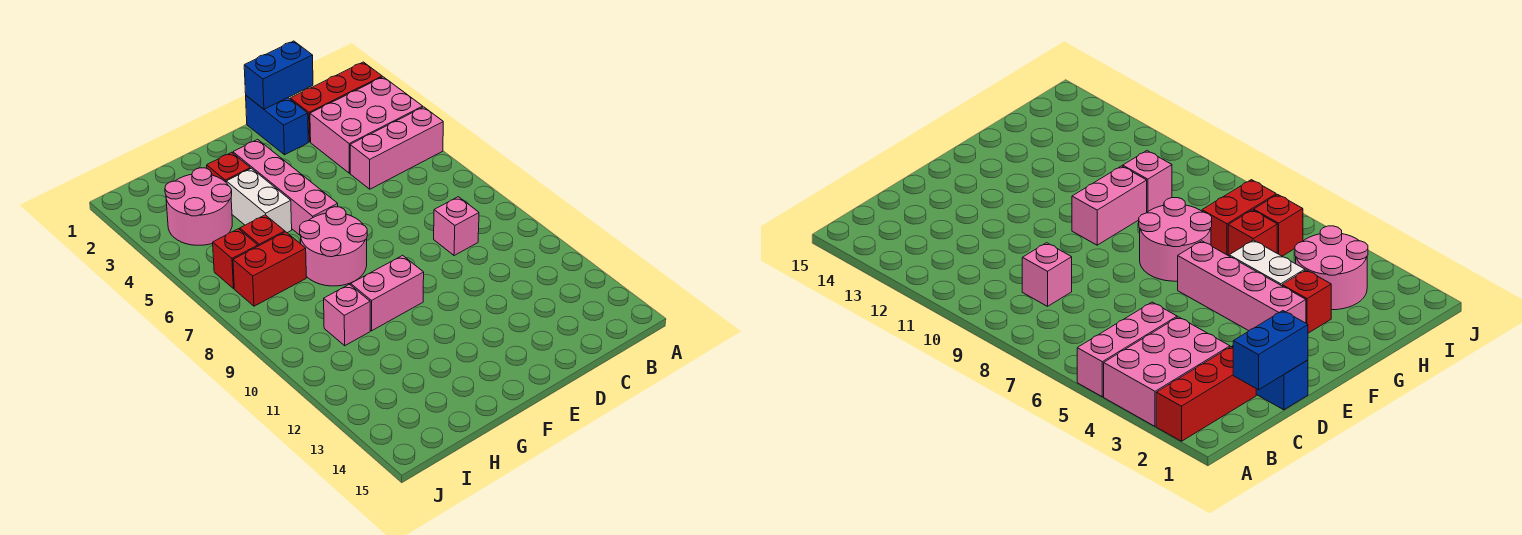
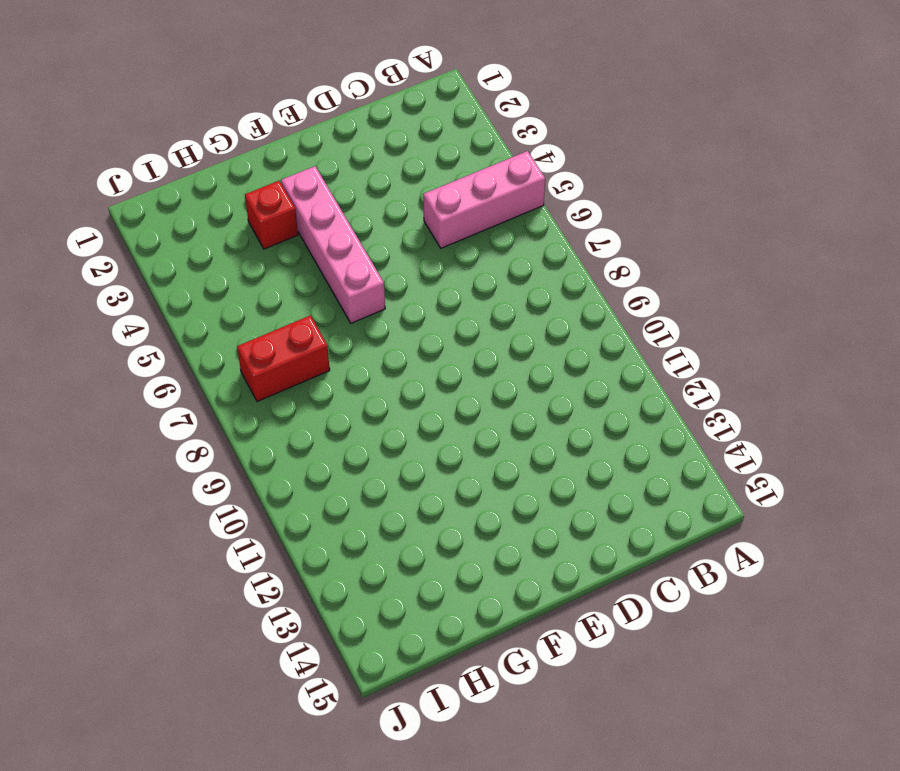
none -> red 1x3 brick [290,62,382,142]
none -> pink 2x3 brick [310,77,423,173]
none -> pink 1x1 brick [434,197,479,256]

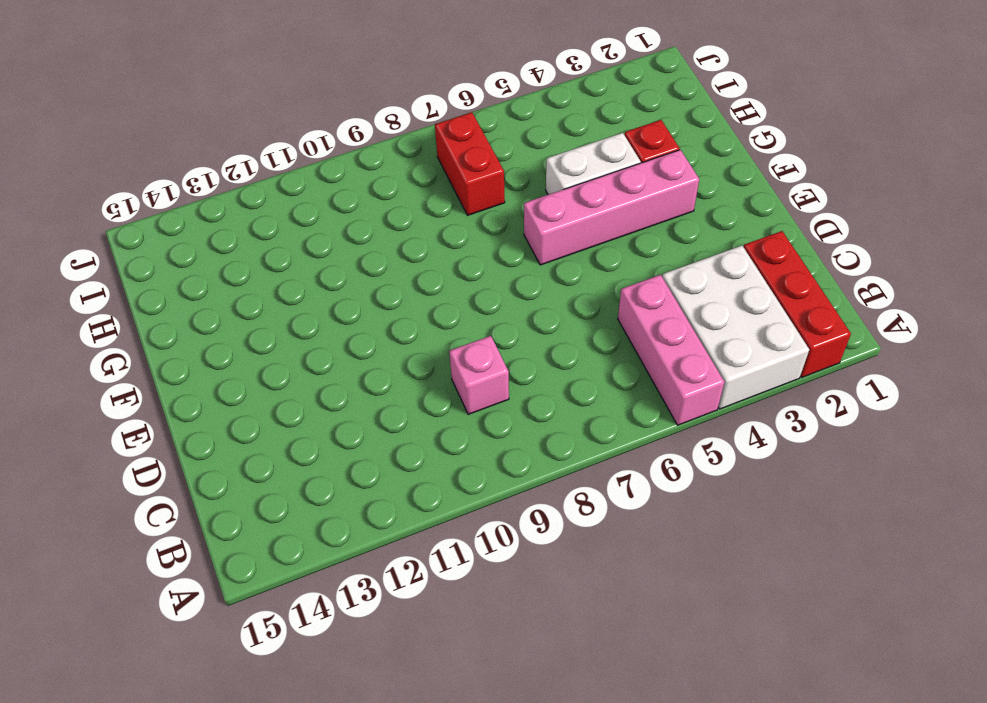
white 2x3 brick [662,246,809,409] -> pink 2x3 brick [310,77,423,173]
none -> blue 1x2 brick [246,96,308,155]
none -> pink 2x2 round brick [300,207,367,286]
none -> pink 1x2 brick [351,255,424,331]

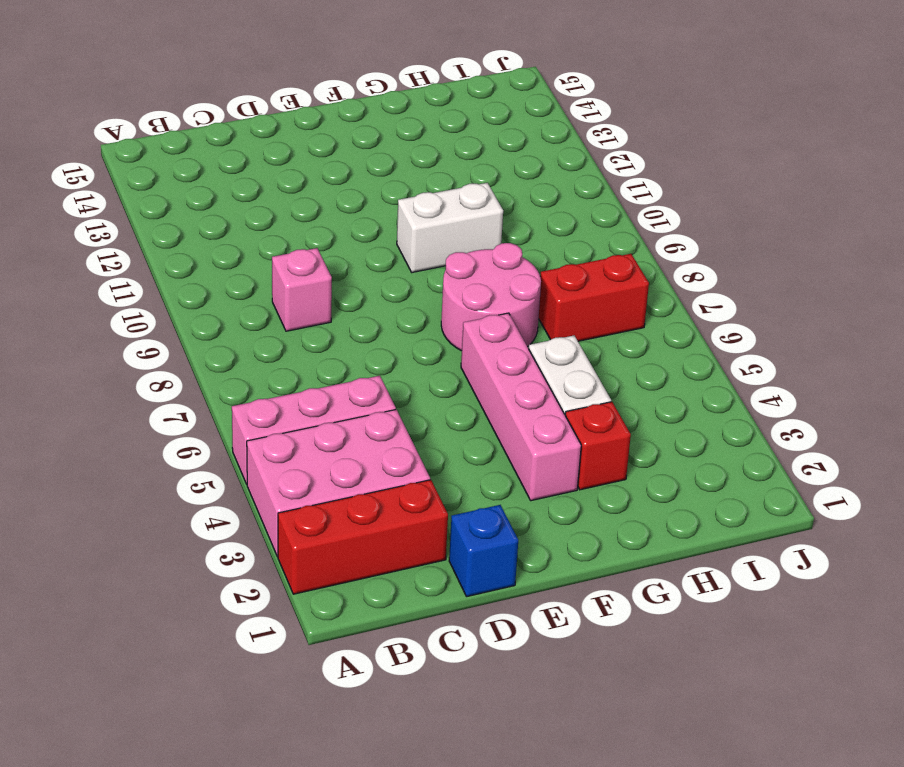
blue 1x1 brick [449,505,518,597] -> blue 1x2 brick [246,96,308,155]
white 1x2 brick [397,183,503,272] -> pink 1x2 brick [351,255,424,331]
none -> pink 2x2 round brick [165,168,232,245]
none -> red 1x1 brick [240,215,285,246]
none -> pink 1x1 brick [324,284,370,346]

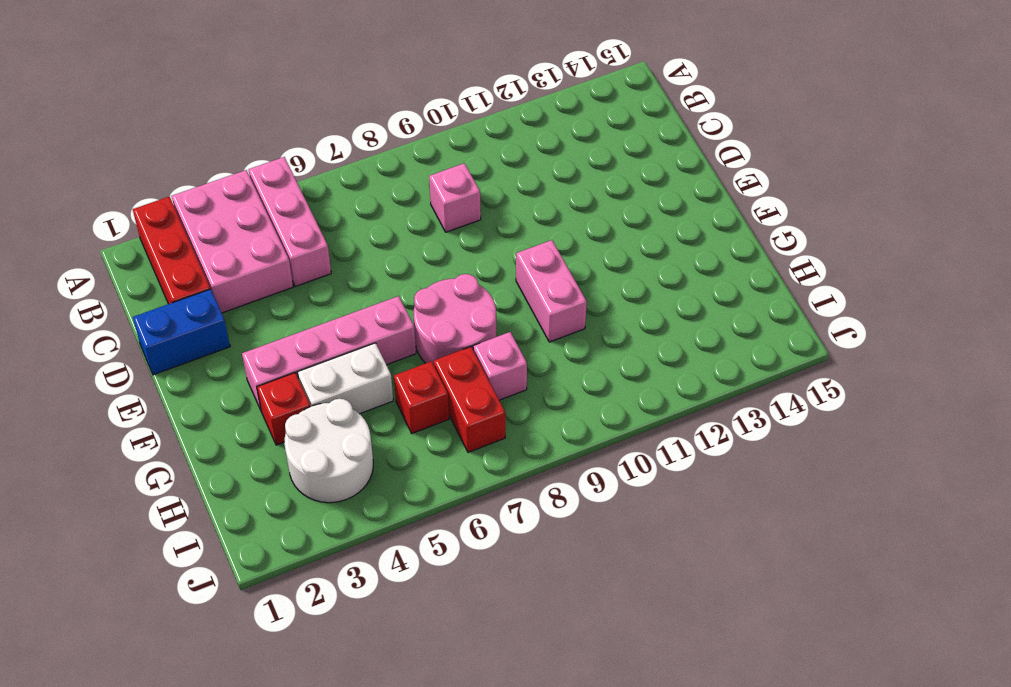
white 2x2 round brick [284,399,373,503] -> pink 2x2 round brick [165,168,232,245]
pink 1x1 brick [473,332,527,400] -> pink 1x1 brick moved to [324,284,370,346]
none -> red 1x1 brick [213,229,258,288]
none -> blue 1x2 brick [244,41,313,109]

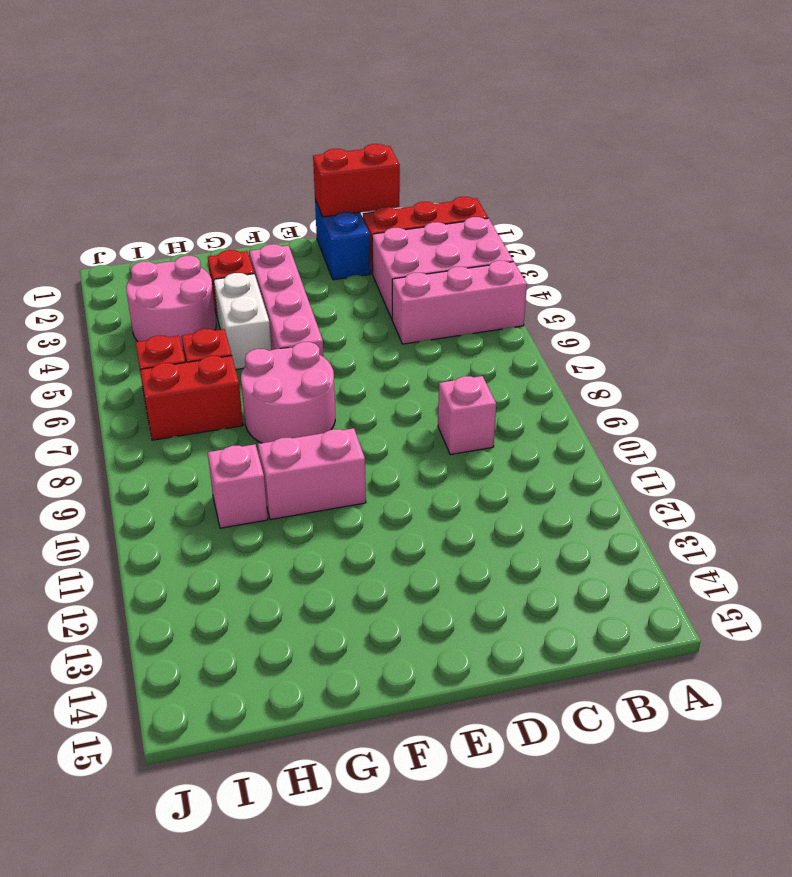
red 1x2 brick [313,144,400,217] -> blue 1x2 brick [244,41,313,109]

